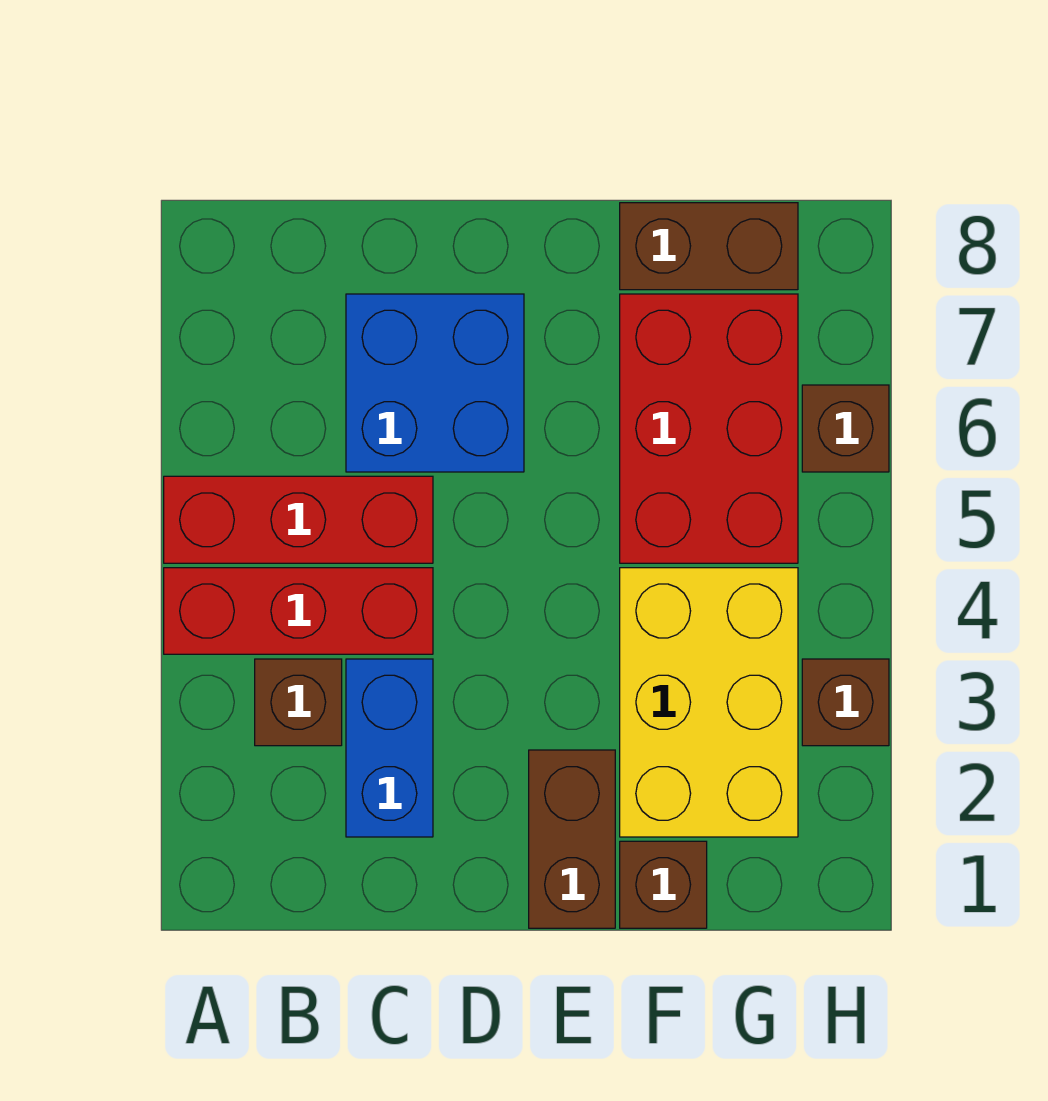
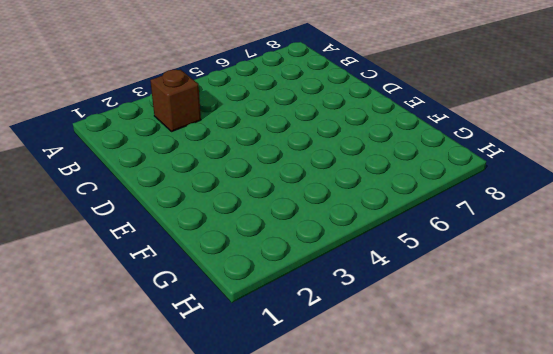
none -> red 1x3 brick [164,568,433,654]
none -> red 1x3 brick [164,476,433,563]
none -> blue 1x2 brick [346,659,433,837]

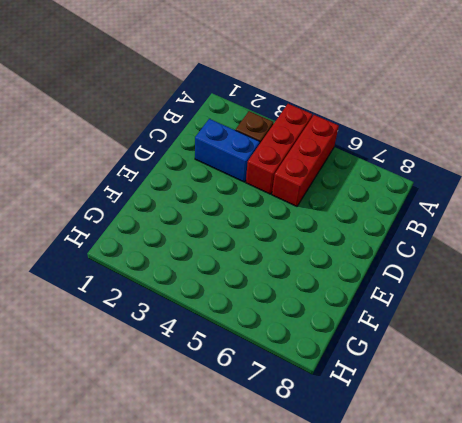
none -> blue 2x2 brick [346,294,524,472]
none -> brown 1x2 brick [529,750,615,928]
none -> brown 1x1 brick [620,841,707,928]

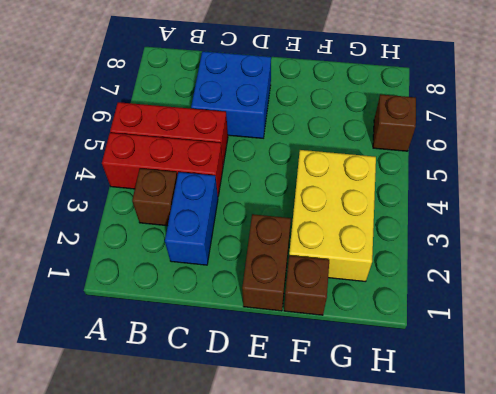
none -> red 2x3 brick [620,294,798,563]
none -> brown 1x2 brick [620,203,798,290]
none -> brown 1x1 brick [802,659,889,746]

